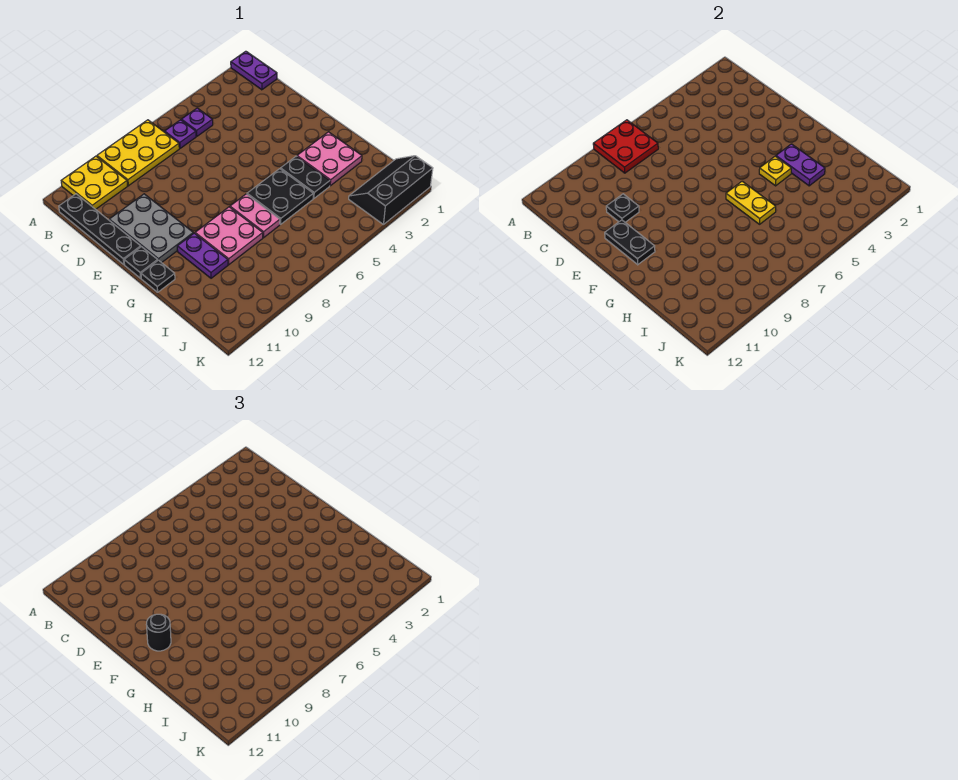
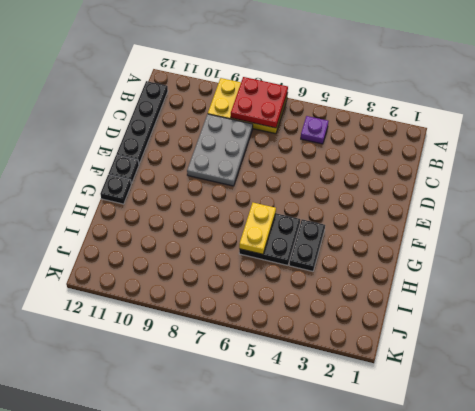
grey 2x3 plate [187,114,253,186] -> grey 2x3 plate moved to [109,194,193,263]
none -> purple 1x2 plate [231,51,277,90]
none -> yellow 2x2 plate [61,156,128,209]
none -> purple 1x1 plate [165,120,196,148]

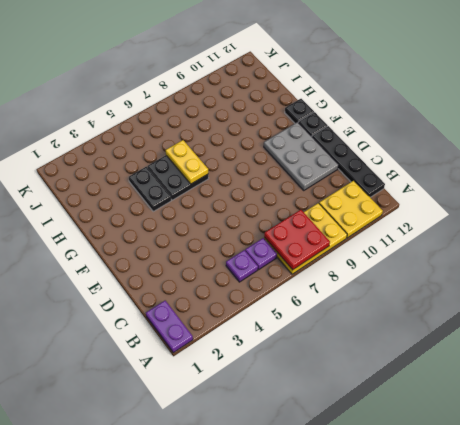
none -> pink 2x2 plate [297,132,362,186]
none -> pink 1x2 plate [230,194,280,238]
none -> pink 2x2 plate [195,207,263,265]

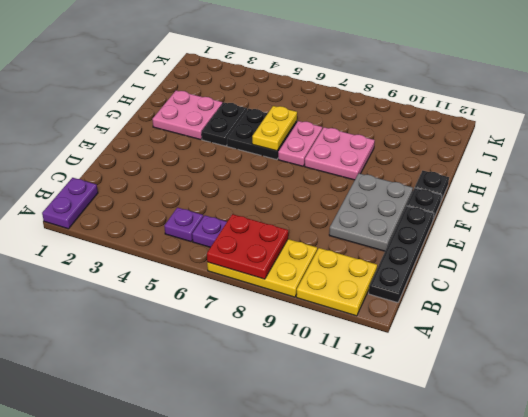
none -> purple 1x2 plate [177,233,228,278]
none -> black 2x3 slope [349,156,433,225]
none -> black 1x1 plate [606,194,639,222]

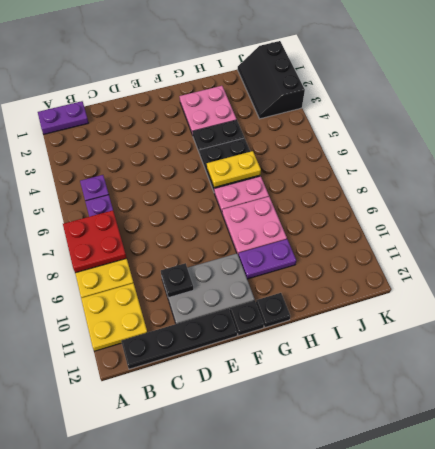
none -> black 1x2 plate [605,220,655,265]
none -> purple 1x2 plate [776,144,825,186]
none -> yellow 1x1 plate [759,156,791,186]

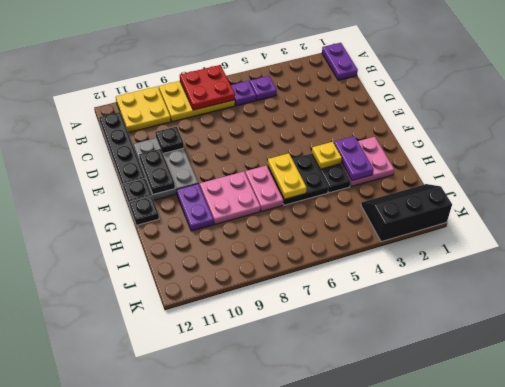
none -> black 1x1 round brick [146,614,171,651]

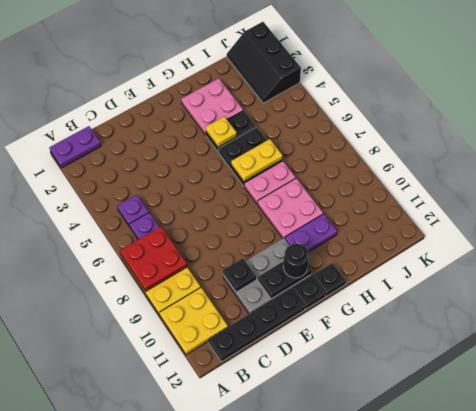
none -> purple 1x2 plate [776,144,825,186]

